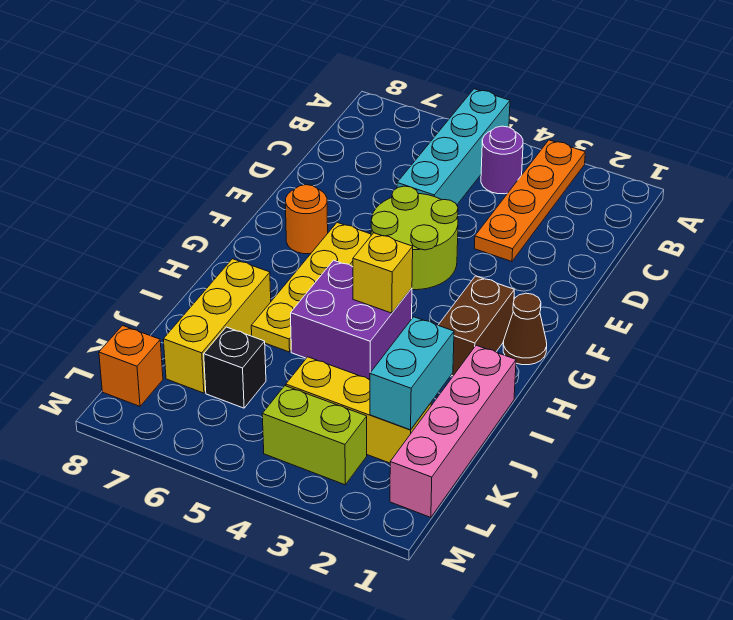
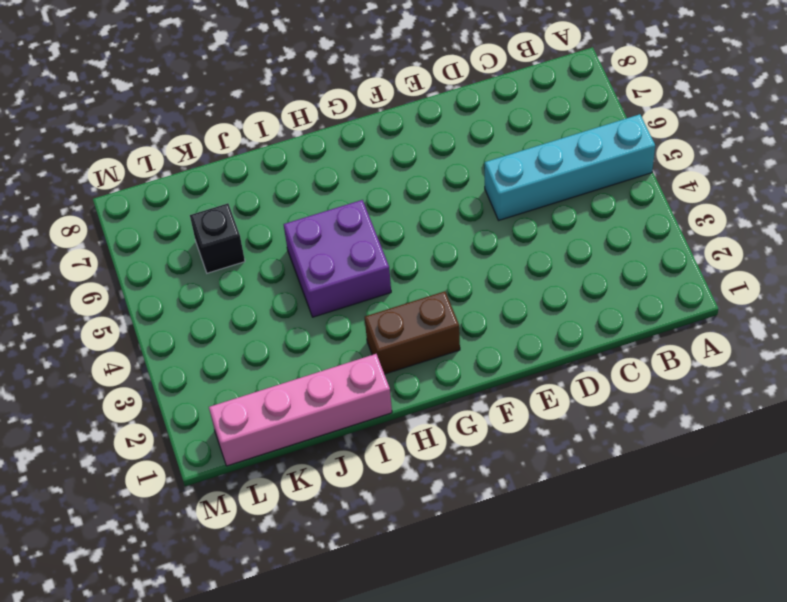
none -> orange 1x4 plate [474,140,585,262]
none -> purple 1x1 round brick [481,126,523,194]
none -> lime 2x2 round brick [371,186,458,290]

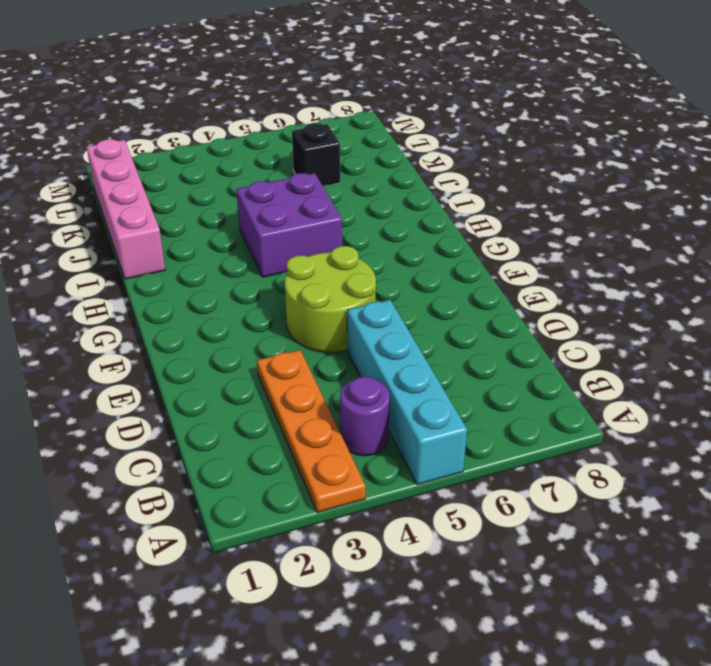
none -> yellow 1x4 plate [251,222,371,352]
none -> orange 1x1 round brick [285,185,328,254]
none -> brown 1x1 cone [503,293,547,365]

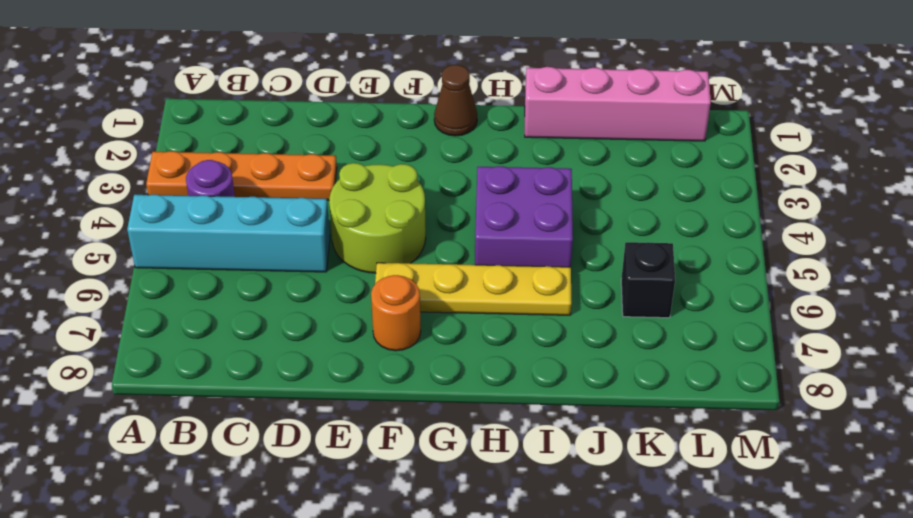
none -> brown 1x2 brick [438,276,514,376]
none -> yellow 1x3 brick [163,259,271,393]
none -> yellow 1x3 brick [286,357,431,463]

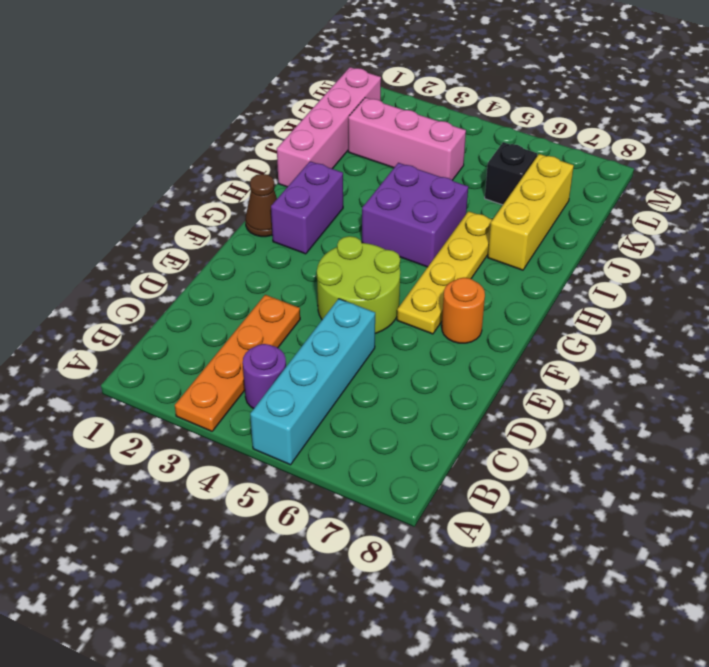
purple 1x2 brick [271,161,343,254] -> brown 1x2 brick [438,276,514,376]
pink 1x3 brick [348,97,466,180] -> yellow 1x3 brick [286,357,431,463]
none -> lime 1x2 brick [262,386,367,485]
none -> orange 1x1 brick [99,326,163,406]
none -> yellow 1x1 brick [353,233,413,313]

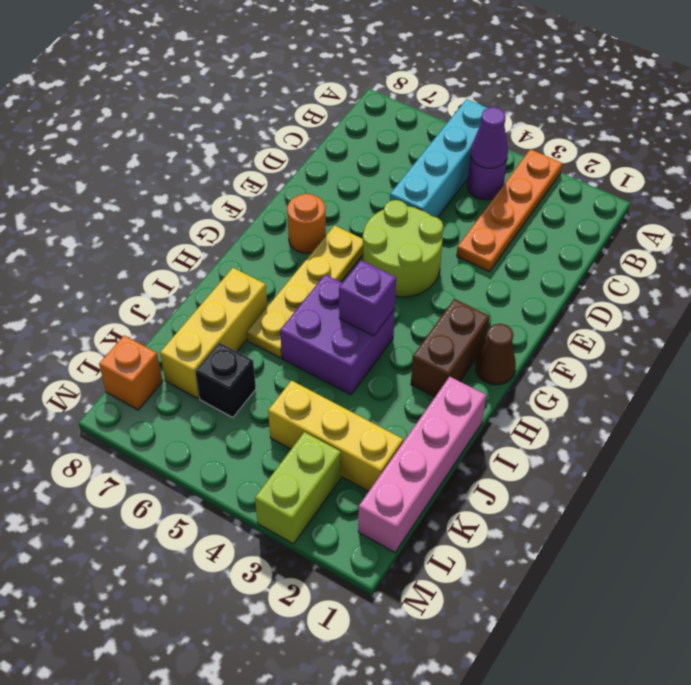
purple 1x1 cone [471,107,508,168] -> none
purple 1x1 brick [339,260,396,336] -> yellow 1x1 brick [353,233,413,313]
lime 1x2 brick [255,432,341,544] -> lime 1x2 brick turned to [262,386,367,485]
none -> cyan 1x2 brick [370,317,454,430]

